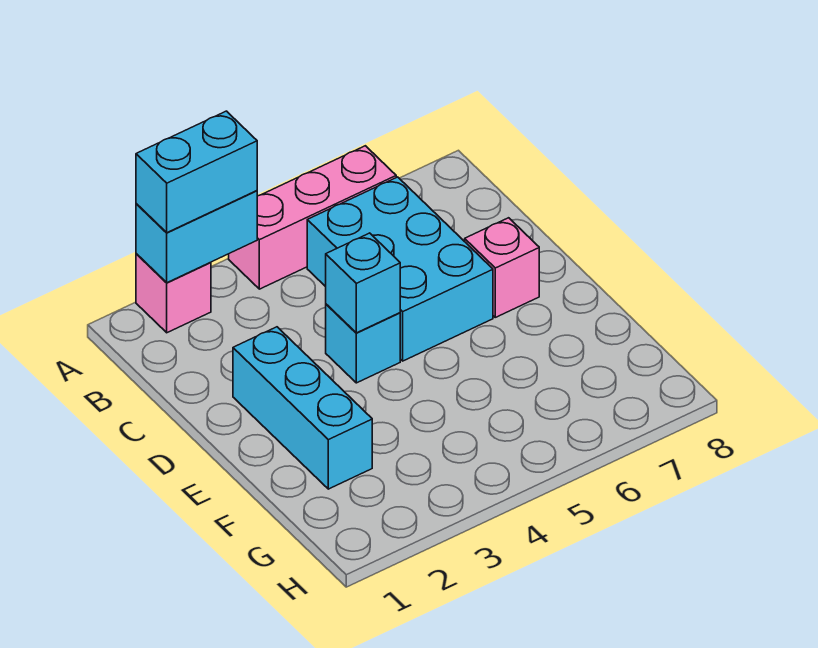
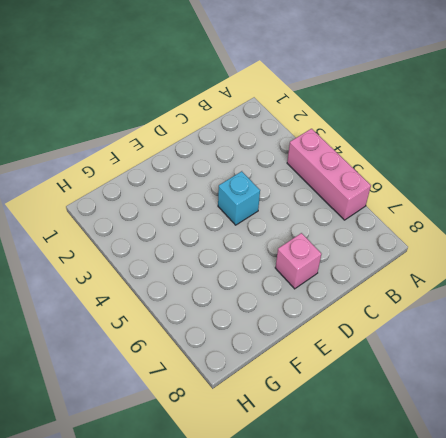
none -> pink 1x1 brick [136,254,211,333]
none -> cyan 2x3 brick [307,177,493,361]

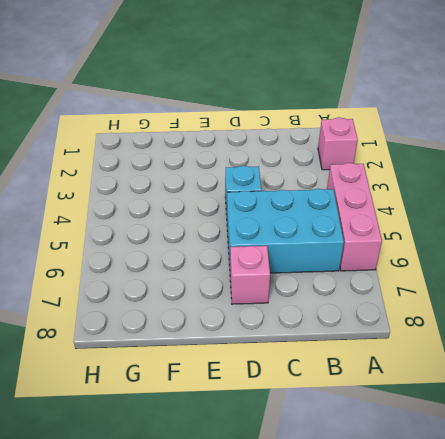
none -> cyan 1x3 brick [233,327,372,489]
none -> cyan 1x2 brick [136,191,257,283]

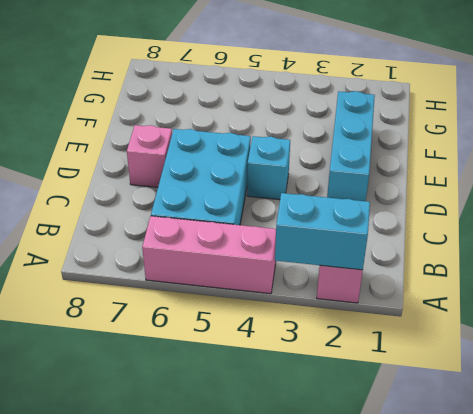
none -> cyan 1x1 brick [326,233,400,333]
none -> cyan 1x2 brick [136,111,257,233]

